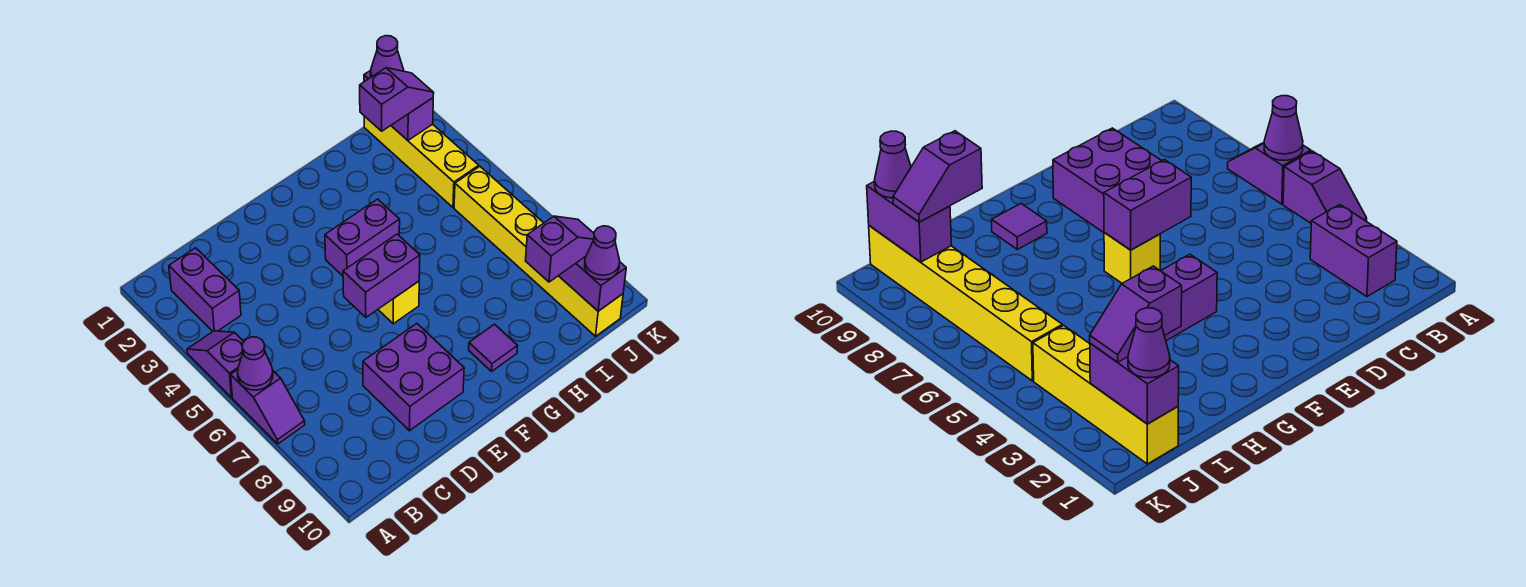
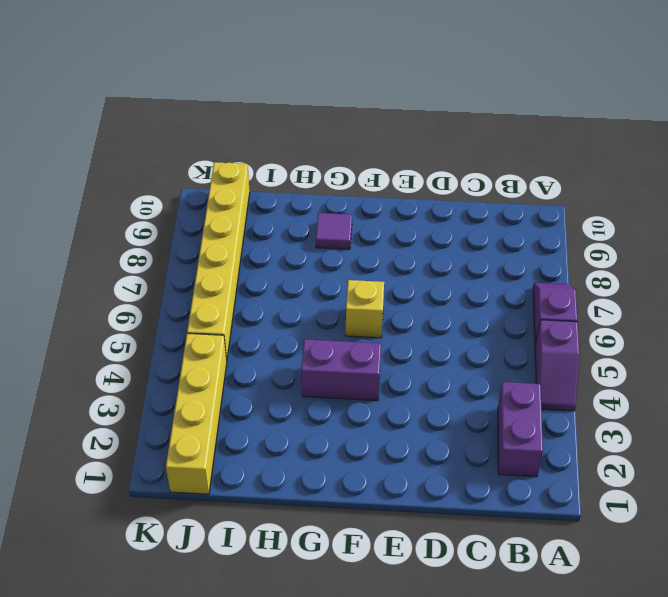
none -> purple 2x2 brick [363,324,464,431]
none -> purple 1x1 cone [238,337,273,390]
none -> purple 1x2 brick [343,234,420,317]

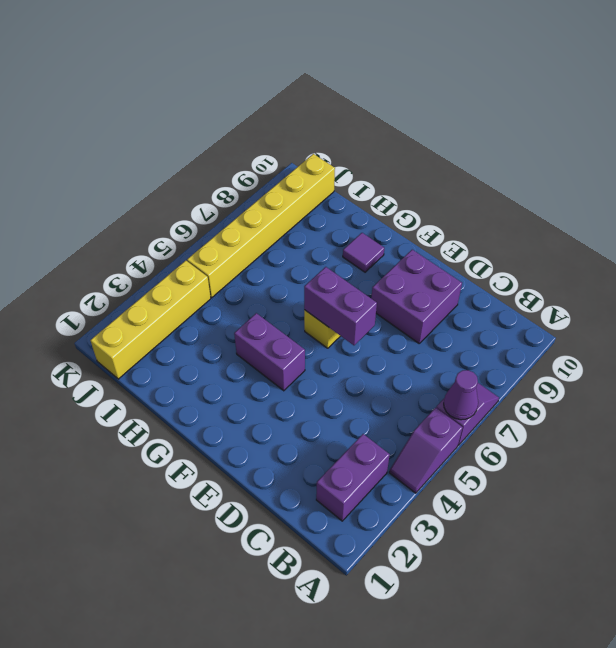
none -> purple 1x2 brick [364,70,433,140]
none -> purple 1x2 brick [559,256,626,311]
none -> purple 1x2 slope [360,68,434,131]

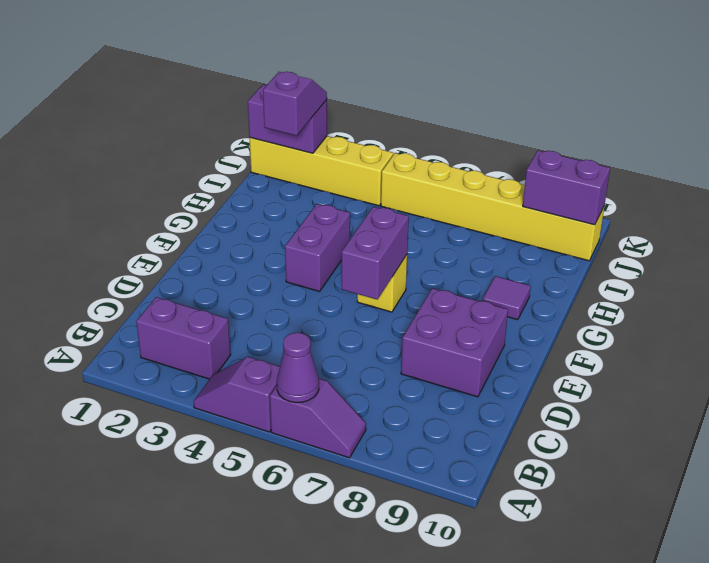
none -> purple 1x2 slope [526,216,594,282]
none -> purple 1x1 cone [371,36,404,77]
none -> purple 1x1 cone [585,226,620,280]

